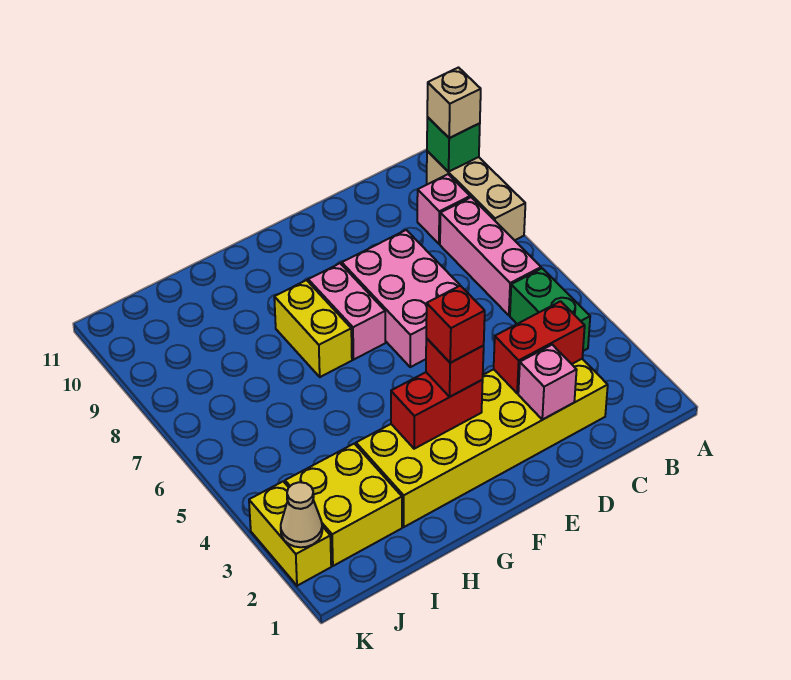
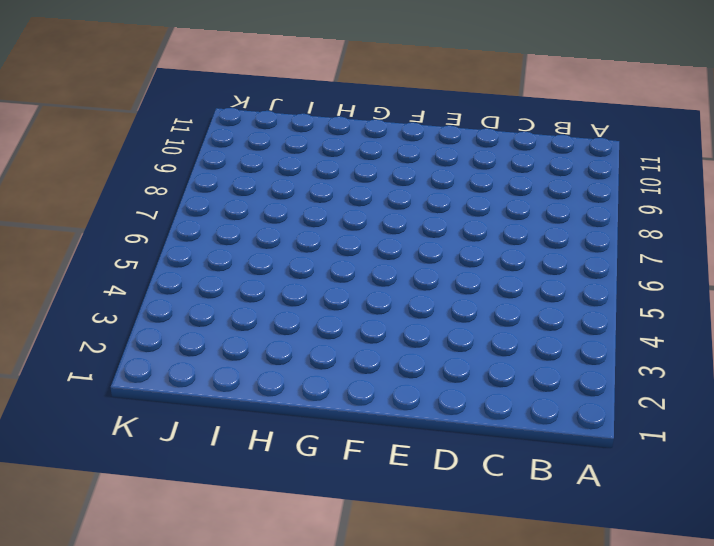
none -> tan 1x3 brick [427,151,525,240]
none -> green 1x2 brick [510,268,590,351]
none -> pink 1x3 brick [440,197,541,315]

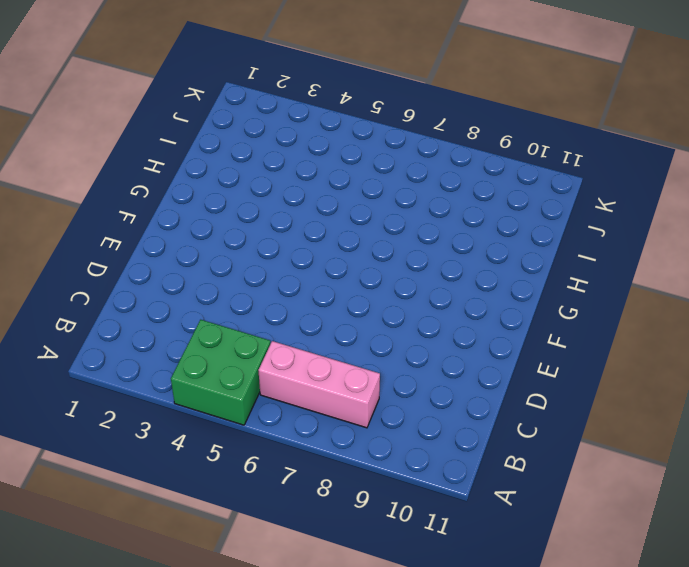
green 2x2 brick [171,320,270,425] -> green 1x2 brick [510,268,590,351]
none -> tan 1x3 brick [427,151,525,240]
none -> pink 1x1 brick [417,174,470,244]
none -> yellow 2x6 brick [356,359,608,527]

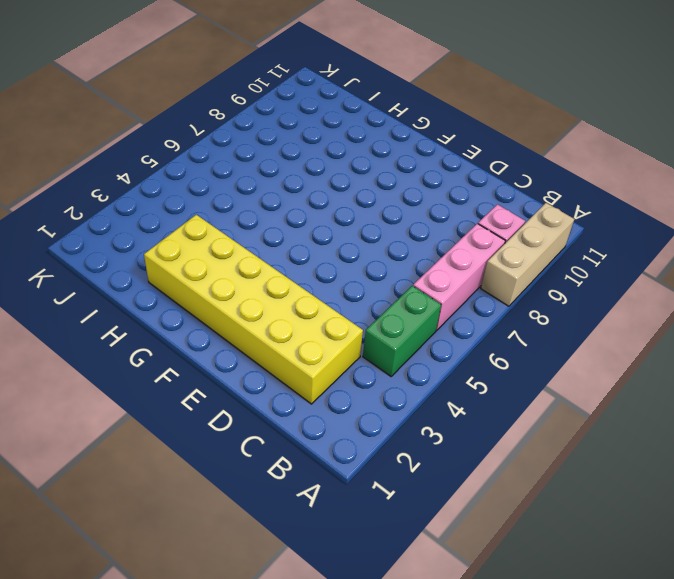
none -> pink 2x3 brick [342,230,460,367]
none -> pink 1x2 brick [308,263,385,360]
none -> yellow 1x2 brick [274,280,352,377]

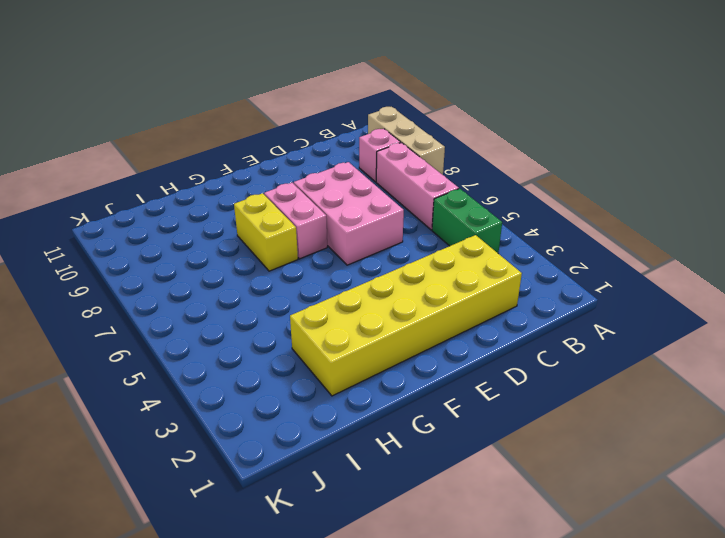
none -> yellow 2x2 brick [285,444,402,566]
none -> yellow 1x2 brick [249,481,331,586]
none -> green 1x1 brick [427,117,480,172]

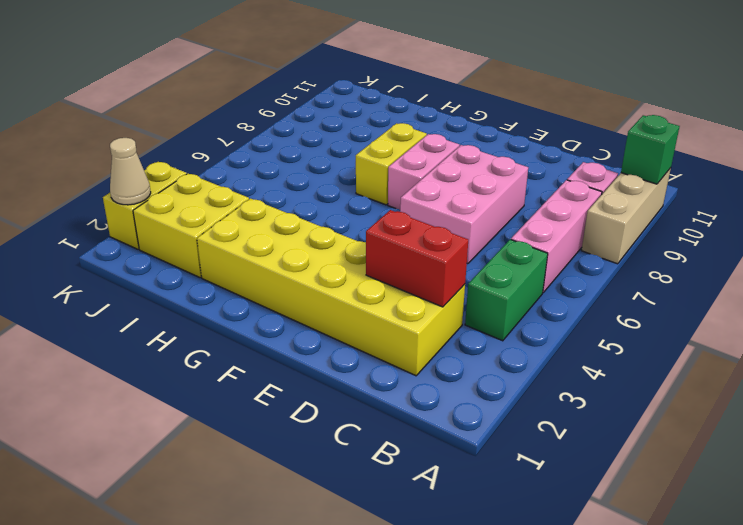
none -> pink 1x1 brick [518,345,577,420]
none -> red 1x2 brick [391,372,483,449]
none -> tan 1x1 brick [427,68,481,138]

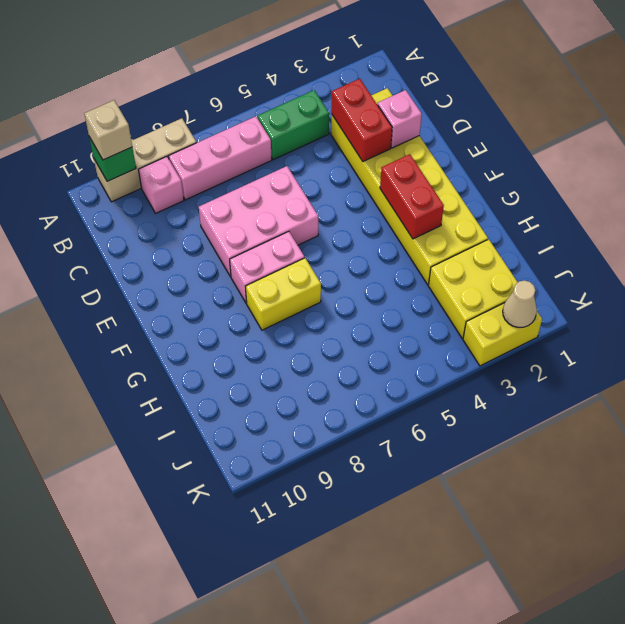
none -> red 1x1 brick [426,338,484,397]
none -> red 1x1 brick [426,286,485,363]

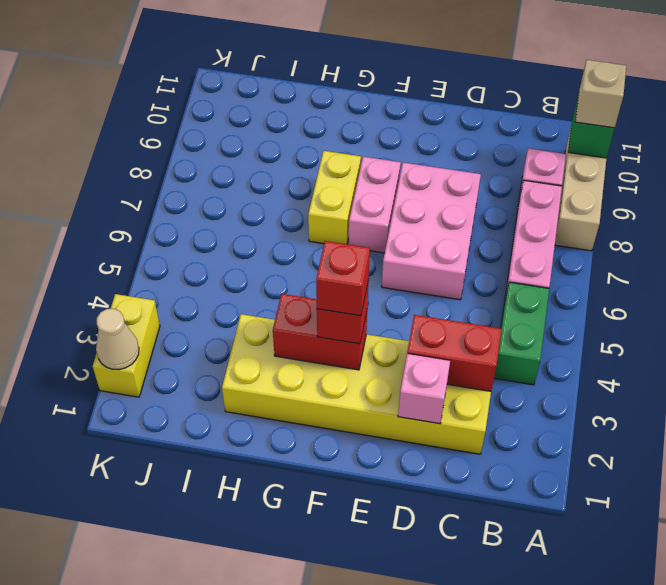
none -> yellow 2x2 brick [285,444,402,566]

